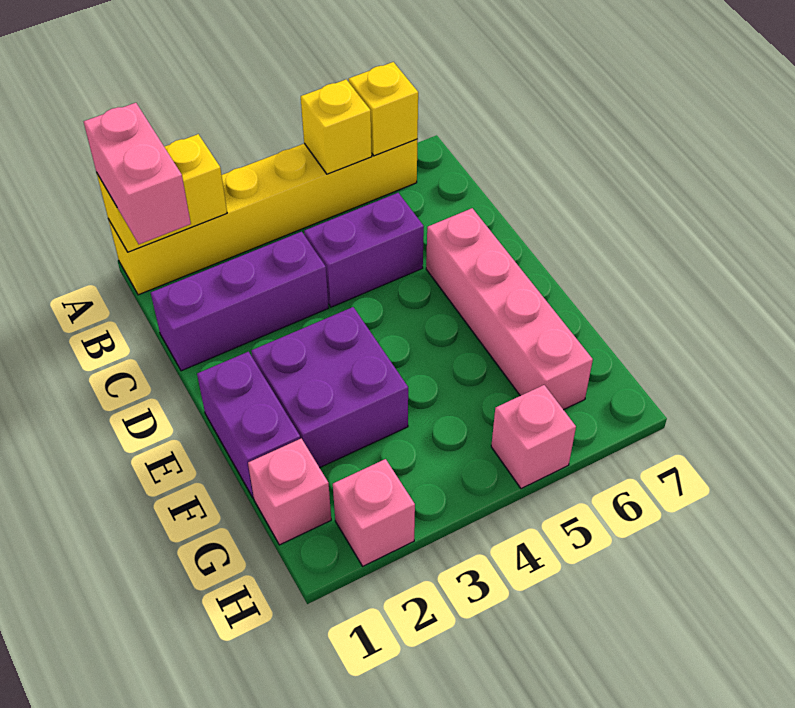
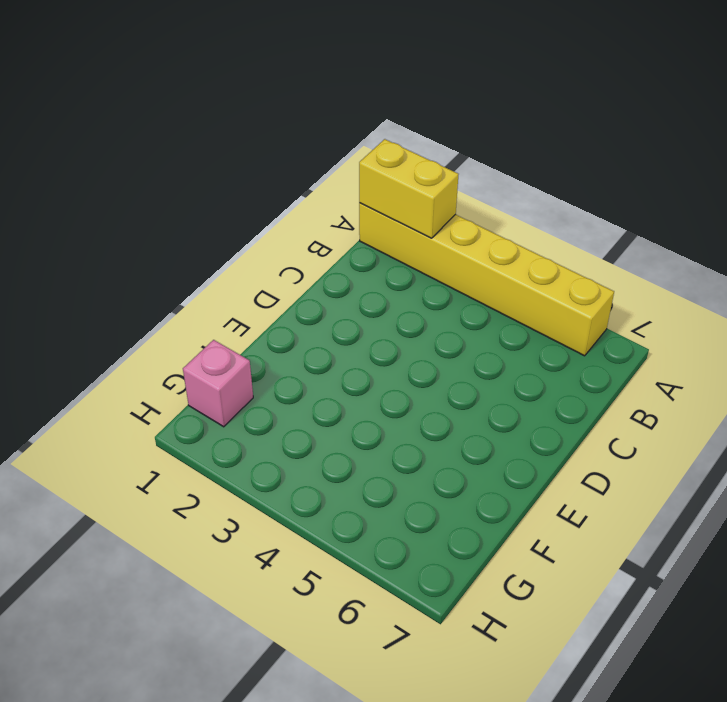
none -> purple 1x3 brick [151,232,328,371]
none -> purple 1x2 brick [304,193,424,307]
none -> pink 1x4 brick [426,208,593,410]

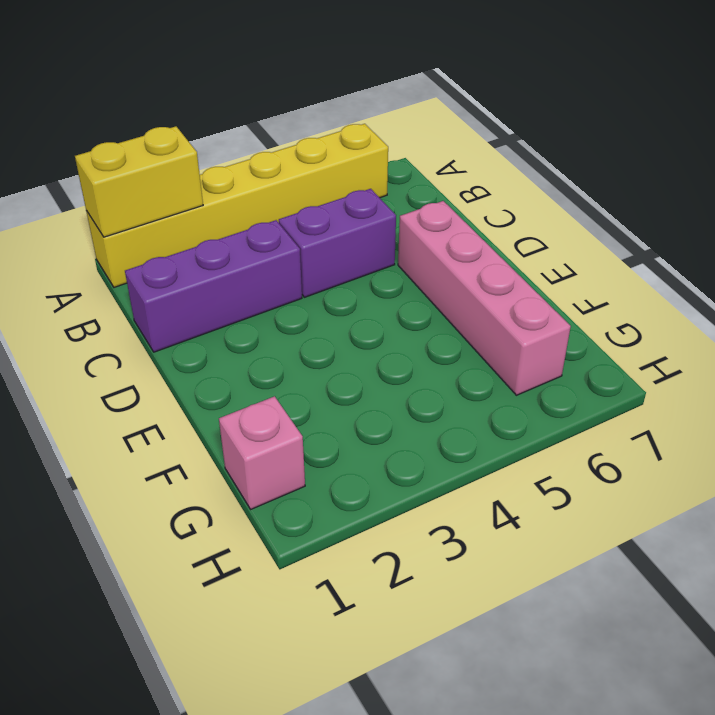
none -> purple 1x2 brick [197,352,300,498]
none -> purple 2x2 brick [251,307,408,468]
none -> pink 1x1 brick [333,459,415,566]

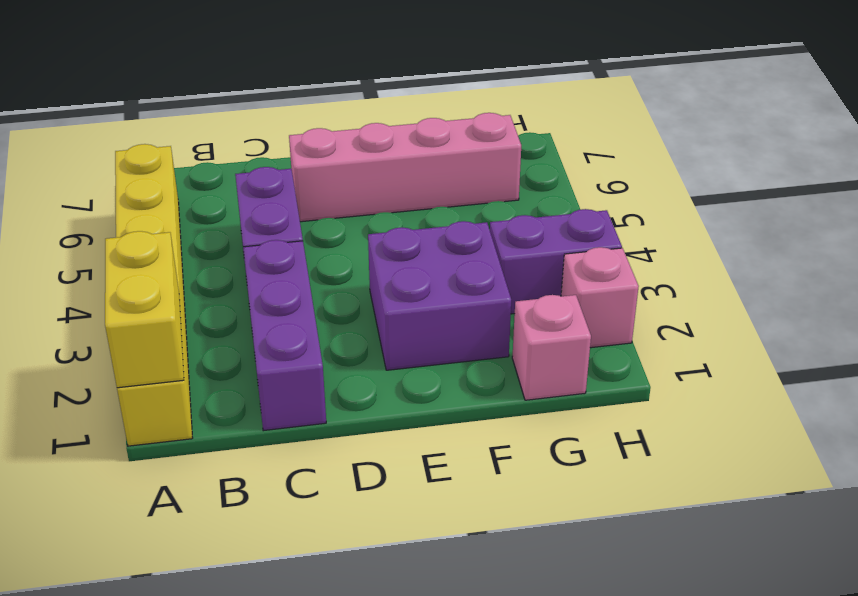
purple 1x2 brick [490,209,622,314] -> purple 1x2 brick moved to [197,352,300,498]
none -> pink 1x1 brick [491,385,576,489]
none -> yellow 1x1 brick [301,80,372,174]
none -> yellow 1x1 brick [349,62,418,156]

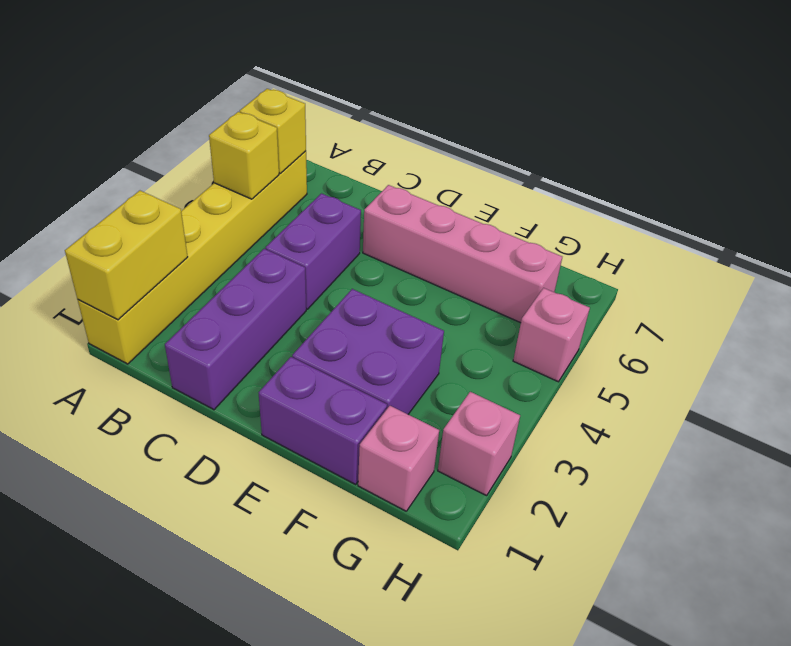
none -> pink 1x2 brick [84,103,191,244]

